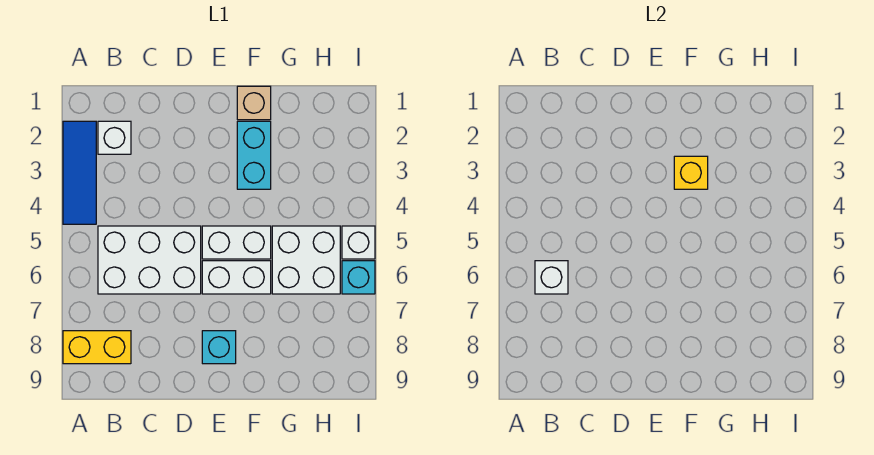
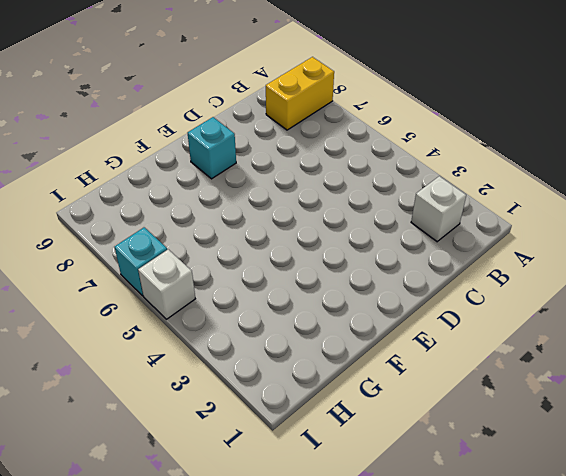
none -> blue 1x3 tile [63,121,96,224]
none -> white 2x3 brick [98,226,201,294]
none -> white 1x2 brick [202,226,271,259]

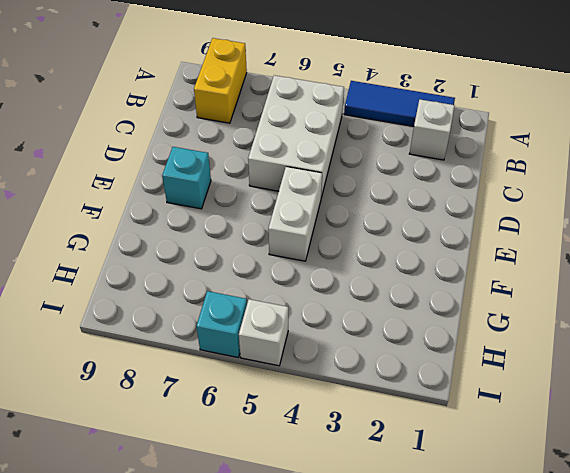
none -> white 1x2 brick [202,261,271,294]
none -> tan 1x1 brick [237,86,271,120]
none -> cyan 1x2 brick [237,121,271,189]

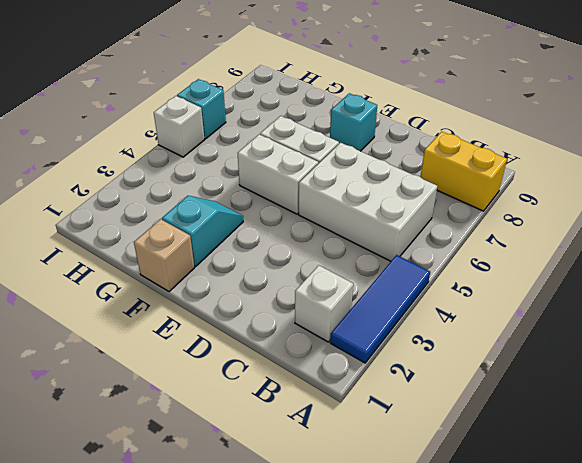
cyan 1x2 slope [162,196,243,266] -> cyan 1x2 brick [237,121,271,189]
none -> white 2x2 brick [272,226,340,294]
none -> white 1x1 brick [535,261,568,294]
none -> yellow 1x1 brick [674,156,708,189]

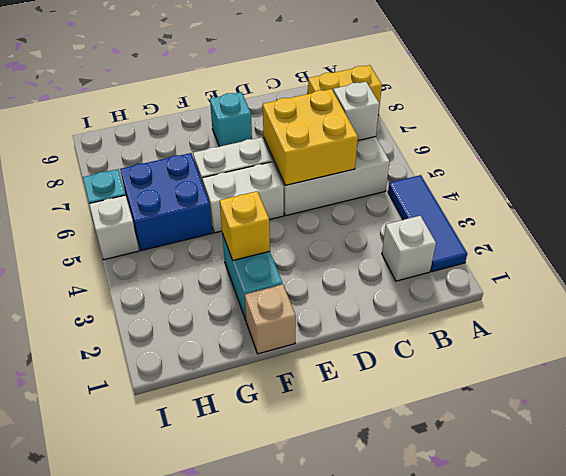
yellow 2x2 brick [263,89,358,185] -> none
blue 2x2 brick [120,153,212,251] -> white 2x2 brick [272,226,340,294]

